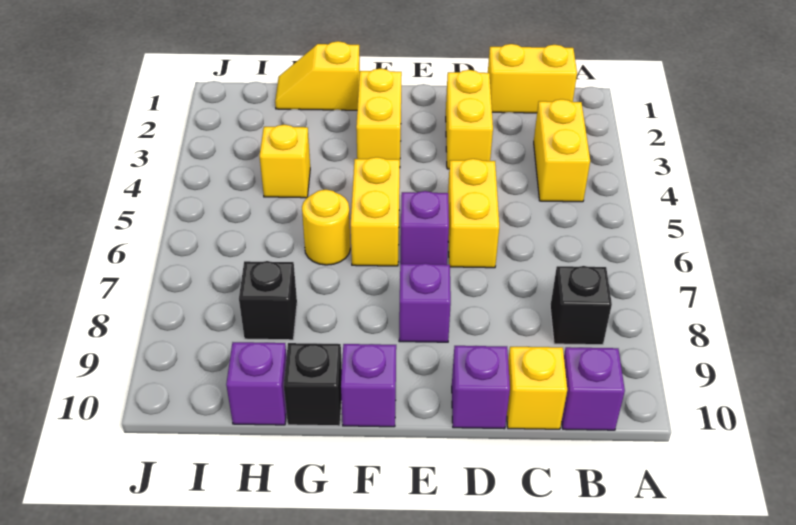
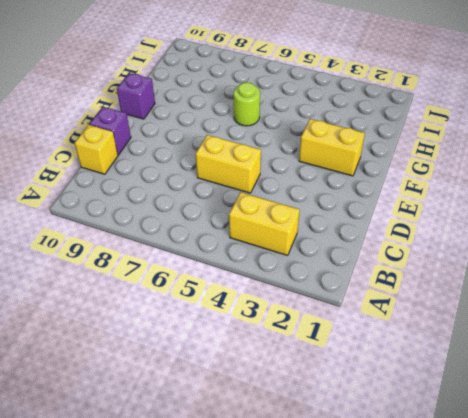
lime 1x1 round brick [234,82,260,126] -> yellow 1x1 round brick [302,190,350,265]
none -> yellow 1x2 brick [488,44,577,113]
none -> black 1x1 brick [550,266,612,345]
none -> purple 1x1 brick [562,347,625,430]

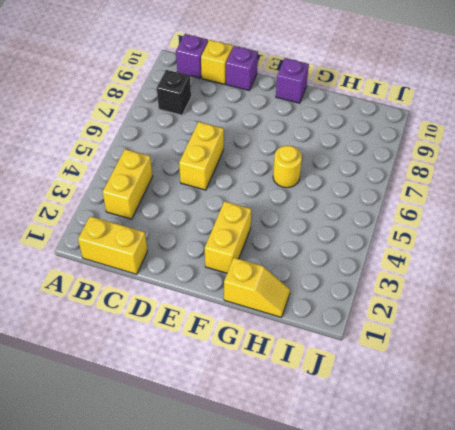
none -> yellow 1x2 brick [446,70,493,169]
none -> purple 1x1 brick [400,191,449,265]
none -> purple 1x1 brick [399,263,451,342]

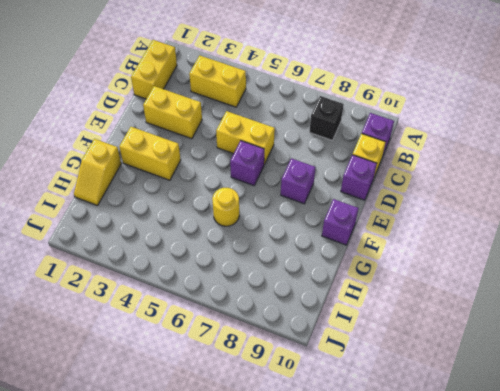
none -> yellow 1x2 brick [351,157,400,266]
none -> black 1x1 brick [284,343,342,426]
none -> yellow 1x1 brick [259,125,310,198]

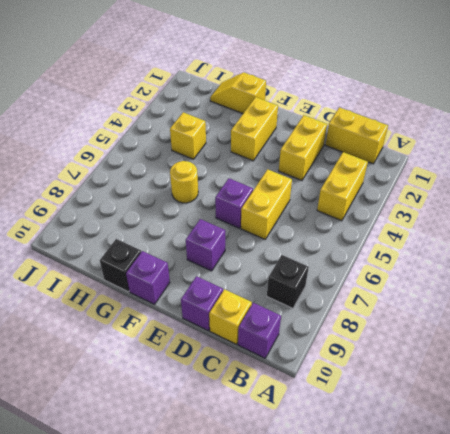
none -> yellow 1x2 brick [351,157,400,266]
none -> black 1x1 brick [239,261,297,340]
none -> purple 1x1 brick [226,342,287,425]

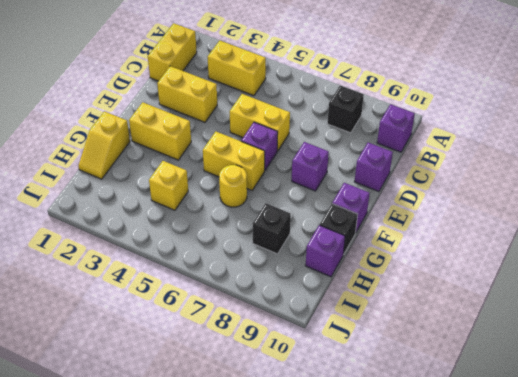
none -> yellow 1x1 brick [507,347,567,429]

